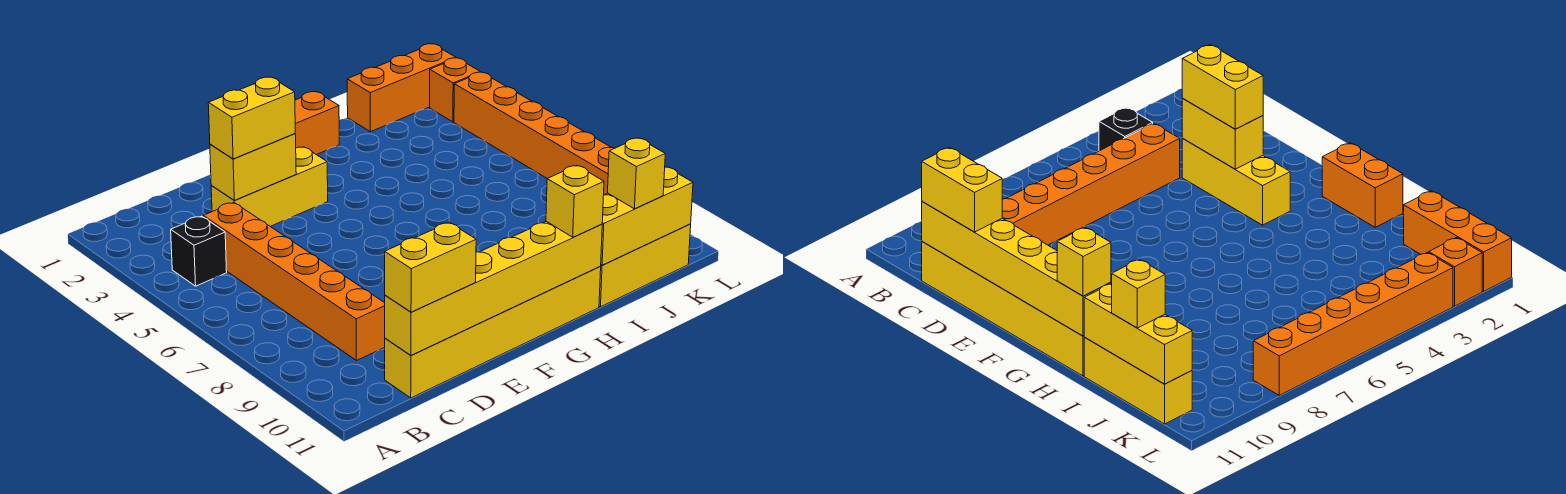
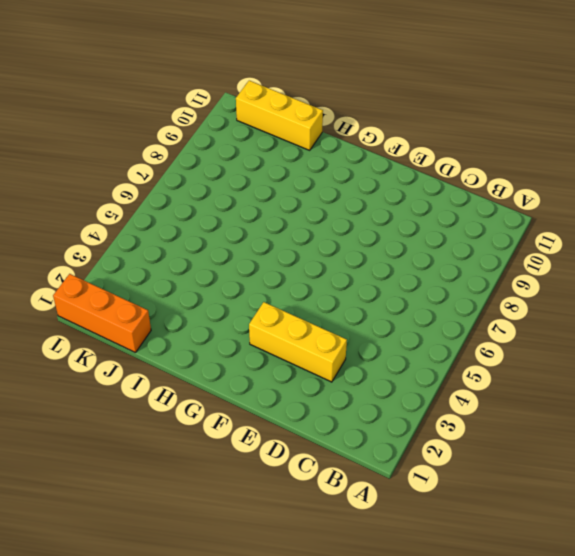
none -> black 1x1 brick [171,216,227,286]
none -> orange 1x6 brick [203,203,385,361]
none -> yellow 1x6 brick [385,267,601,398]

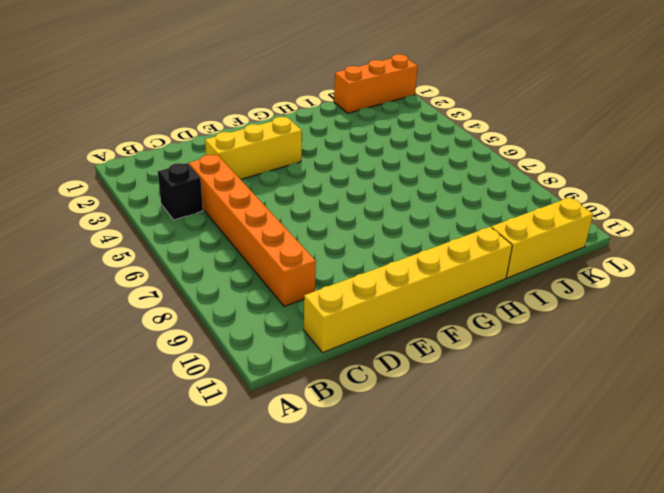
none -> orange 1x2 brick [295,92,339,155]
none -> orange 1x1 brick [430,58,480,122]
none -> orange 1x6 brick [454,72,614,195]

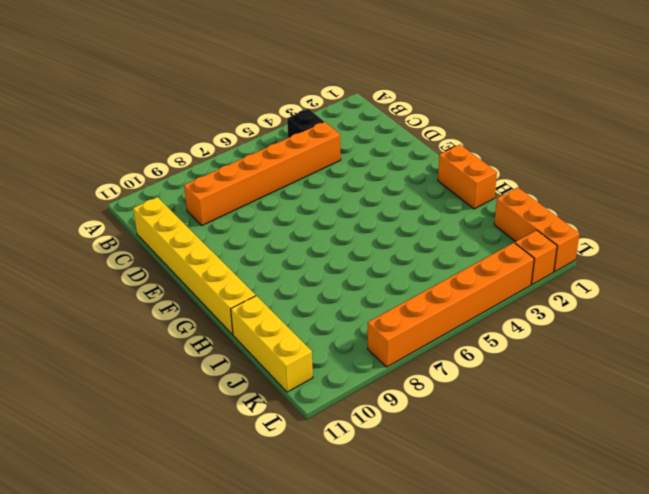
none -> yellow 1x3 brick [211,147,328,226]
none -> yellow 1x6 brick [385,221,602,356]
none -> yellow 1x2 brick [210,134,296,201]

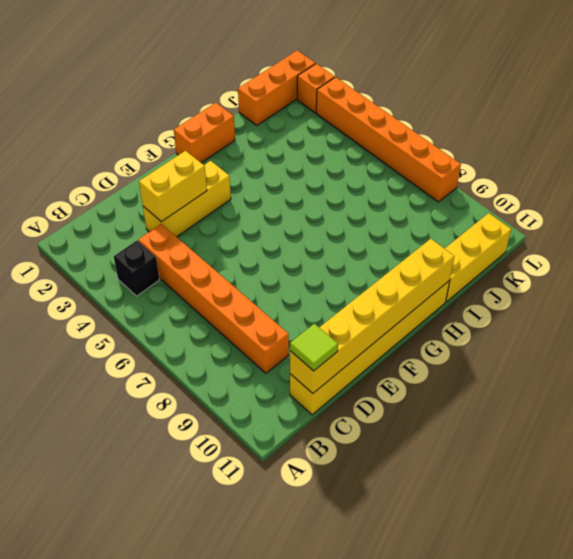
lime 1x1 tile [290,324,338,371] -> yellow 1x2 brick [385,222,476,312]
none -> yellow 1x3 brick [601,167,693,265]
none -> yellow 1x2 brick [208,77,295,159]
none -> yellow 1x1 brick [546,165,604,237]

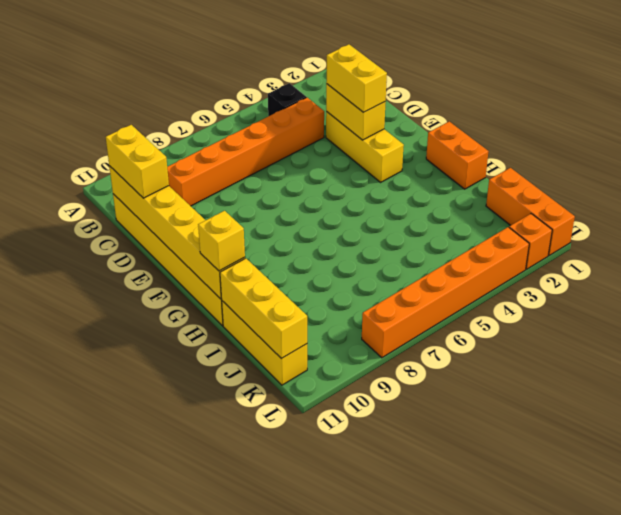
none -> yellow 1x1 brick [608,138,665,209]

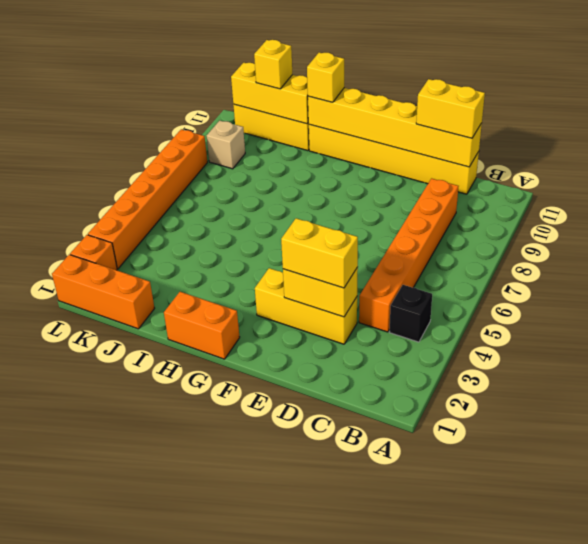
tan 1x1 brick [207,121,245,169] -> none

